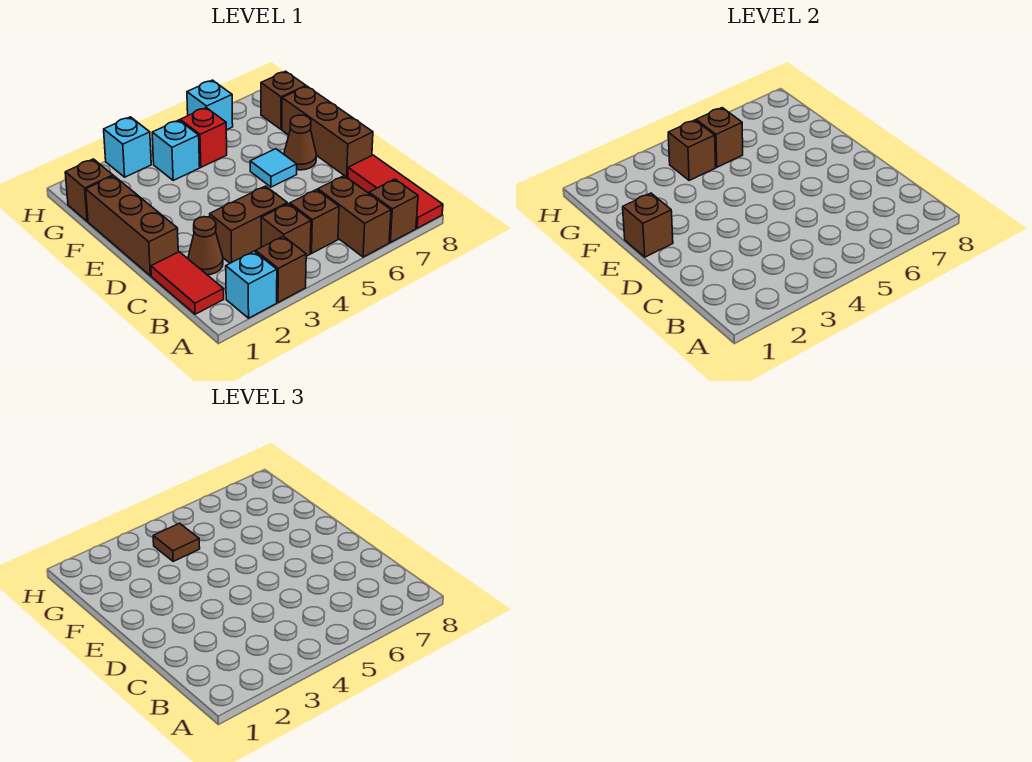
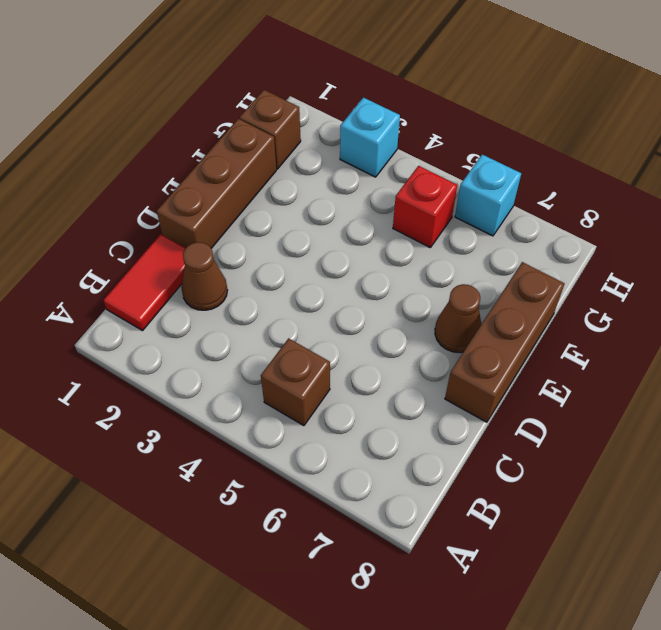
none -> cyan 1x1 brick [226,251,277,318]
none -> brown 1x1 brick [256,236,306,302]
none -> brown 1x2 brick [318,176,391,257]

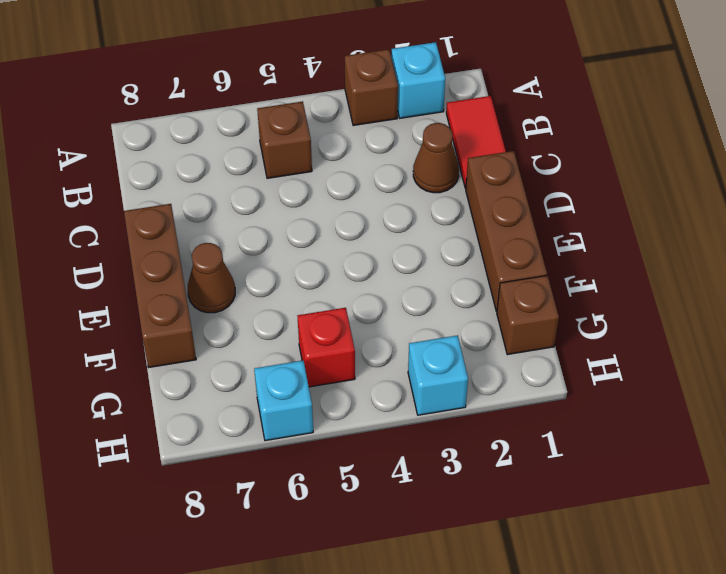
none -> brown 1x2 brick [318,176,391,257]
none -> brown 1x1 brick [369,179,418,243]
none -> red 1x3 tile [348,155,443,228]

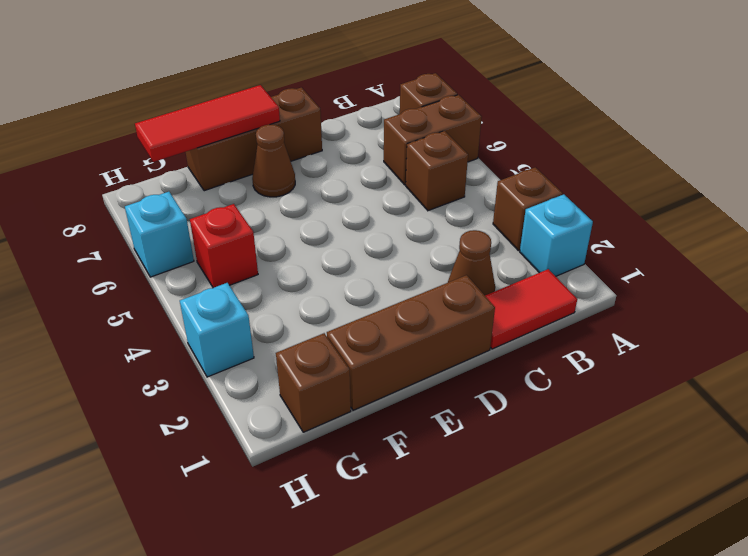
red 1x3 tile [135,85,280,162] -> red 1x3 tile moved to [348,155,443,228]
none -> brown 1x1 brick [261,204,311,256]
none -> brown 1x2 brick [210,186,287,263]
none -> cyan 1x1 tile [250,149,297,187]

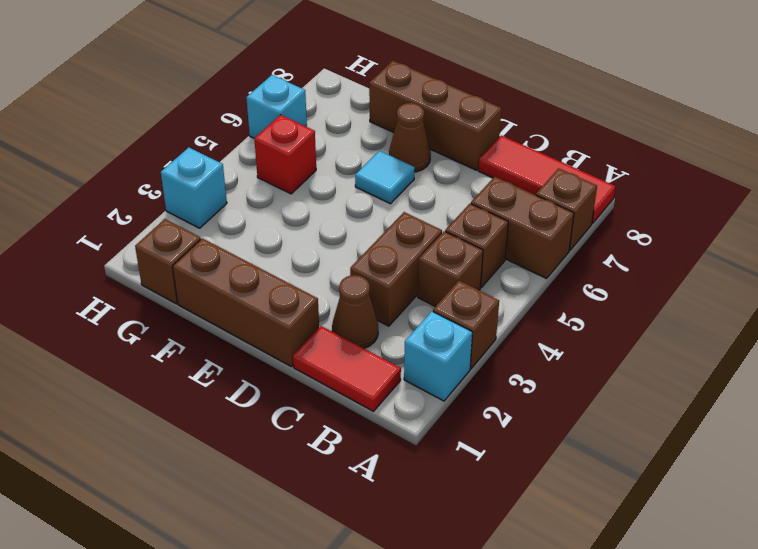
none -> cyan 1x1 brick [152,120,200,180]
none -> brown 1x1 brick [261,71,306,129]
none -> brown 1x1 brick [623,193,673,257]

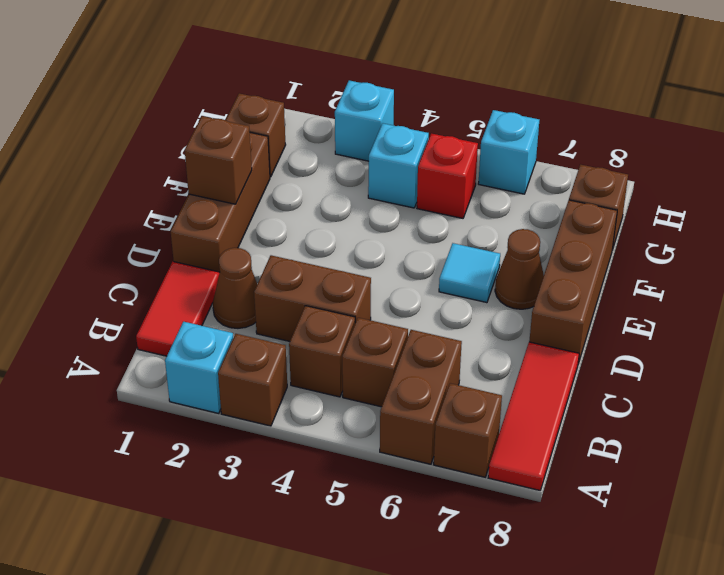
none -> brown 1x1 brick [668,120,716,180]
none -> brown 1x1 brick [696,108,743,167]
none -> brown 1x1 tile [153,523,200,561]

